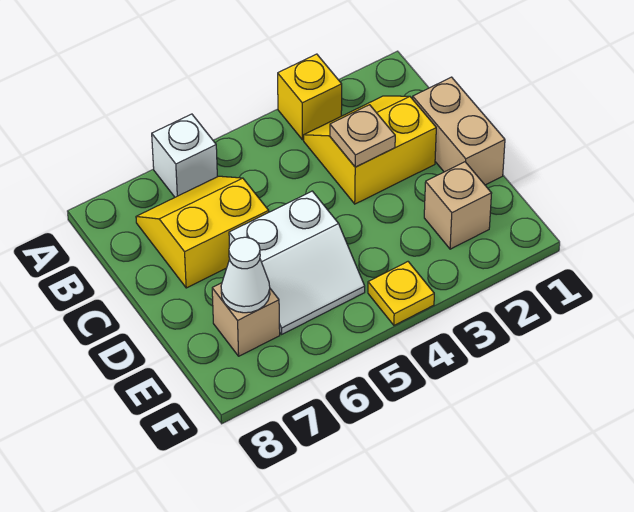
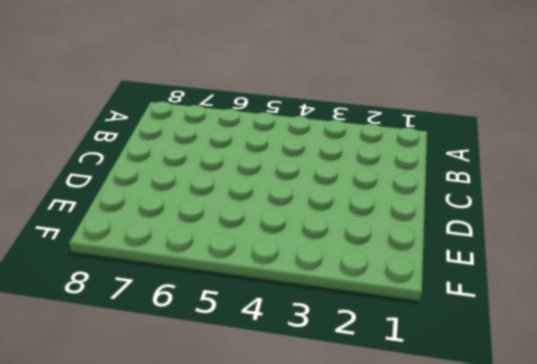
none -> yellow 1x1 brick [278,54,342,140]
none -> white 1x1 brick [152,114,217,197]

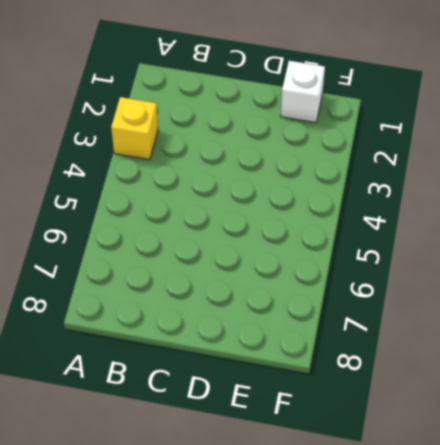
white 1x1 brick [281,61,325,123] -> white 1x1 brick moved to [152,114,217,197]
none -> yellow 2x2 slope [304,96,436,204]
none -> yellow 2x2 slope [136,176,269,288]

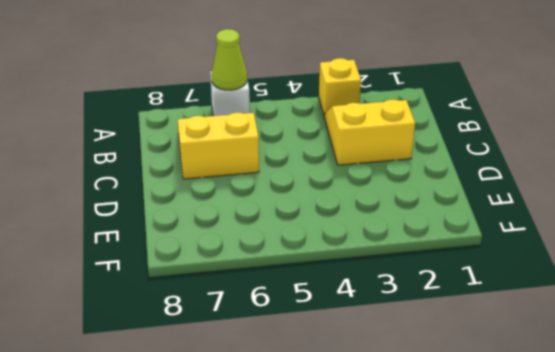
lime 1x1 cone [211,29,247,90] -> none
none -> tan 1x2 brick [413,77,505,185]
none -> white 2x2 slope [229,191,365,334]

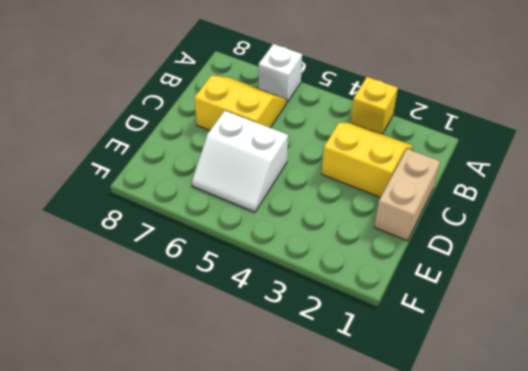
none -> tan 1x1 brick [424,162,492,249]
none -> tan 1x1 brick [212,283,280,356]

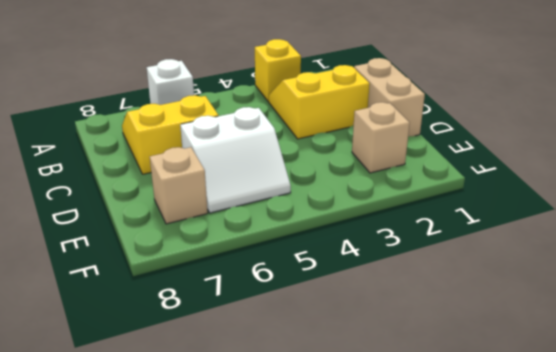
none -> yellow 1x1 plate [368,262,434,325]
none -> tan 1x1 plate [330,105,395,167]

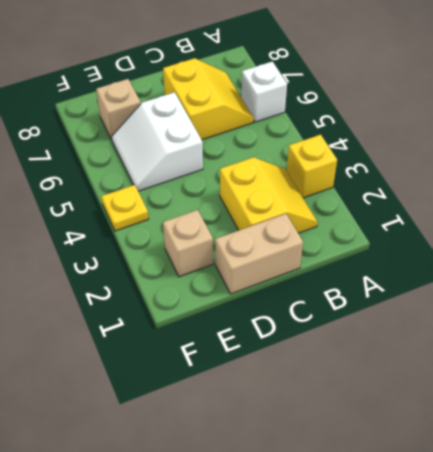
none -> tan 1x1 plate [330,105,395,167]
none -> white 1x1 cone [221,237,270,313]

